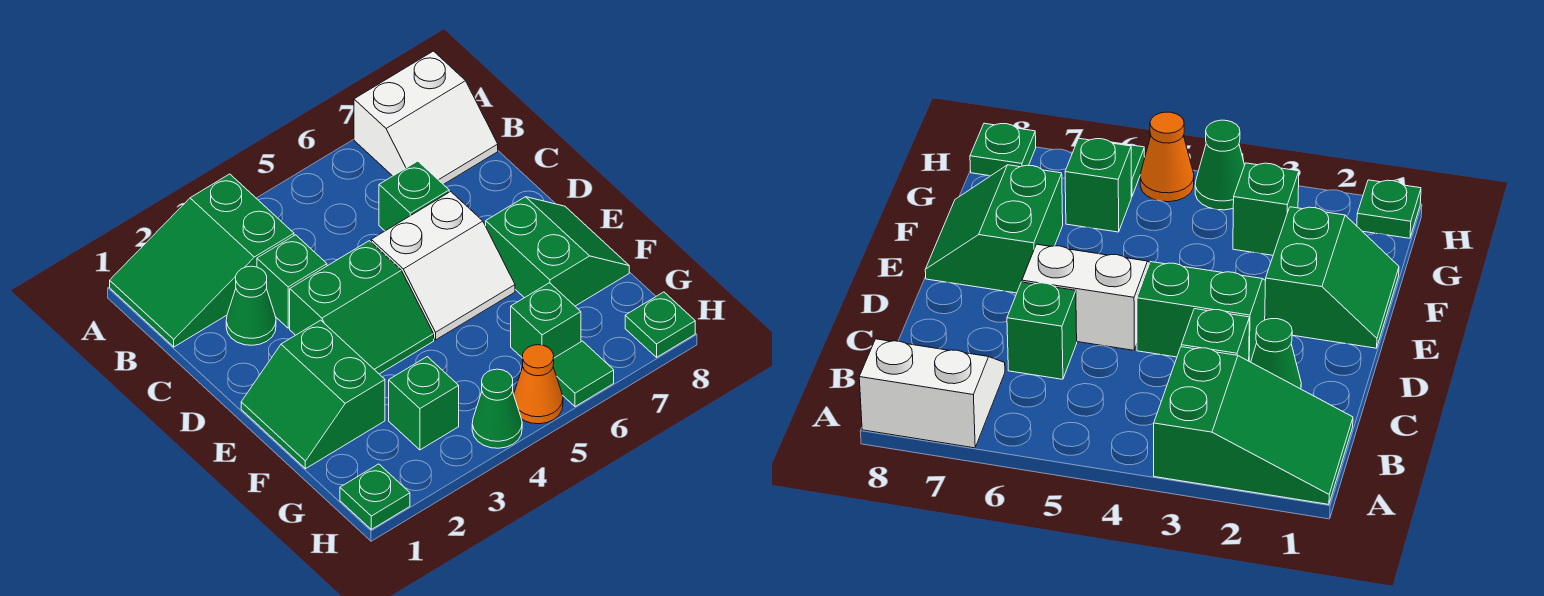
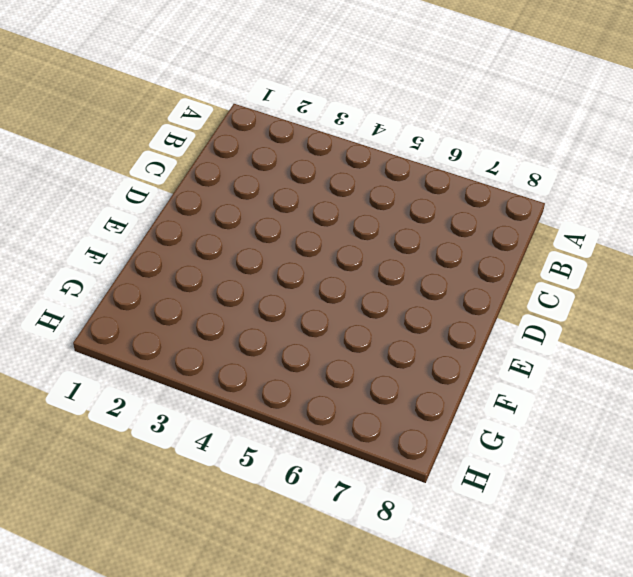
none -> green 2x3 slope [110,174,294,347]
none -> white 2x2 slope [354,51,498,184]
none -> green 1x1 cone [226,266,276,345]

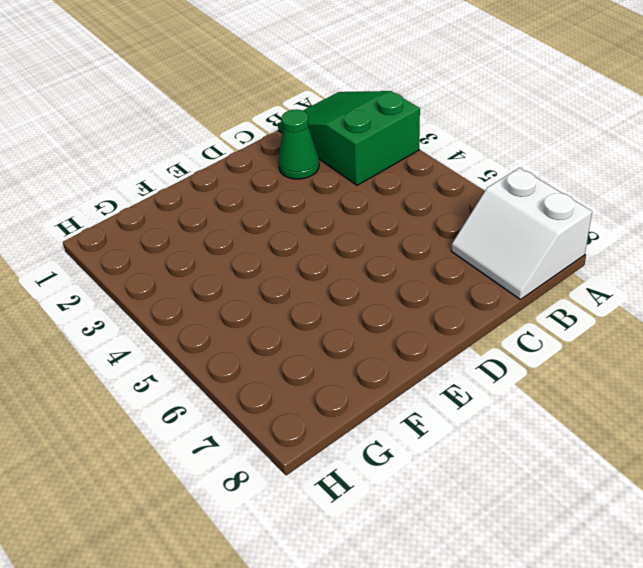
none -> green 1x1 brick [257,235,327,328]
none -> green 1x1 brick [379,161,449,231]
none -> green 2x2 slope [290,241,434,374]

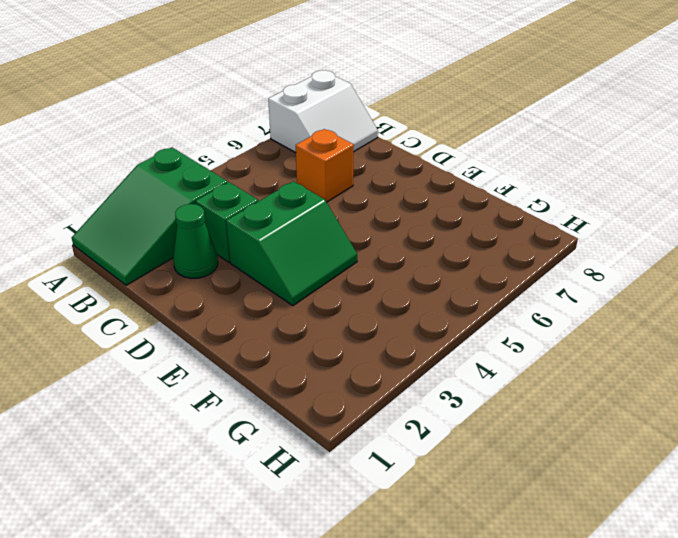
orange 1x1 brick [296,129,354,202] -> green 1x1 brick [379,161,449,231]
none -> white 2x2 slope [371,192,515,340]
none -> green 2x2 slope [241,320,385,469]
none -> green 2x2 slope [486,197,629,306]

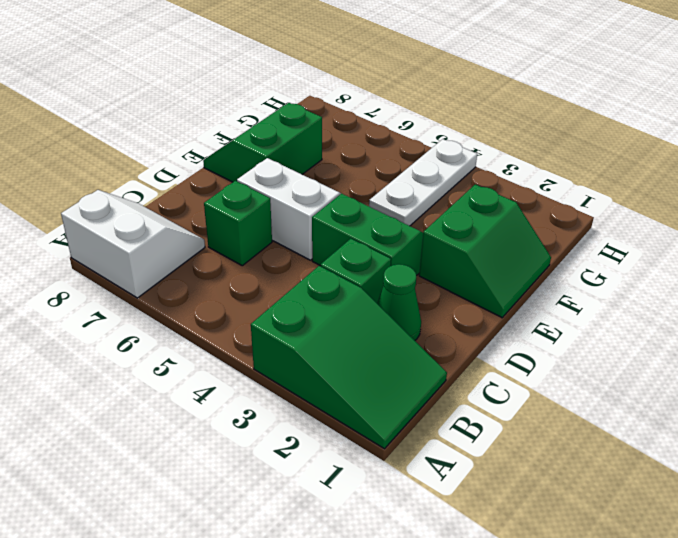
white 1x3 plate [369,139,477,226] -> green 1x1 cone [472,369,522,448]
none -> green 1x1 brick [389,357,459,450]
none -> green 1x1 brick [511,283,581,358]
none -> green 1x1 plate [340,464,410,529]

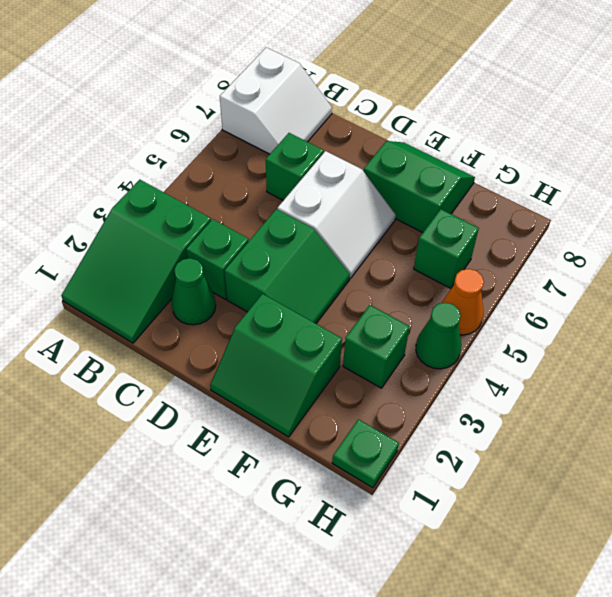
none -> green 1x1 tile [553,341,614,407]
none -> green 1x1 plate [625,292,695,357]

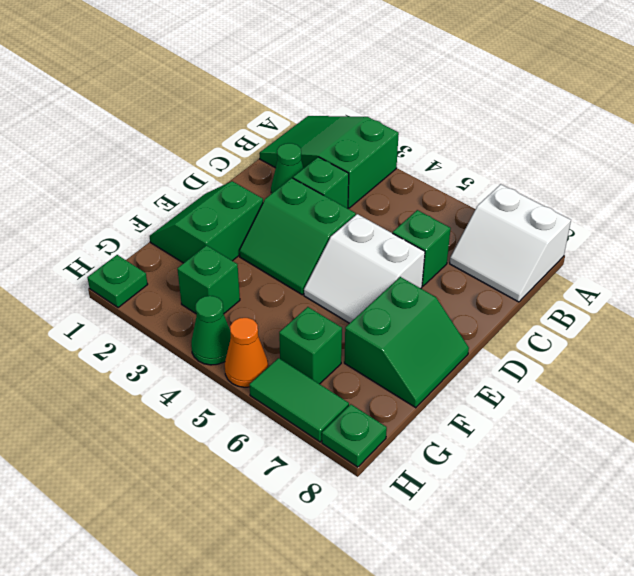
green 1x2 tile [249,358,349,442] -> green 1x1 tile [553,341,614,407]

